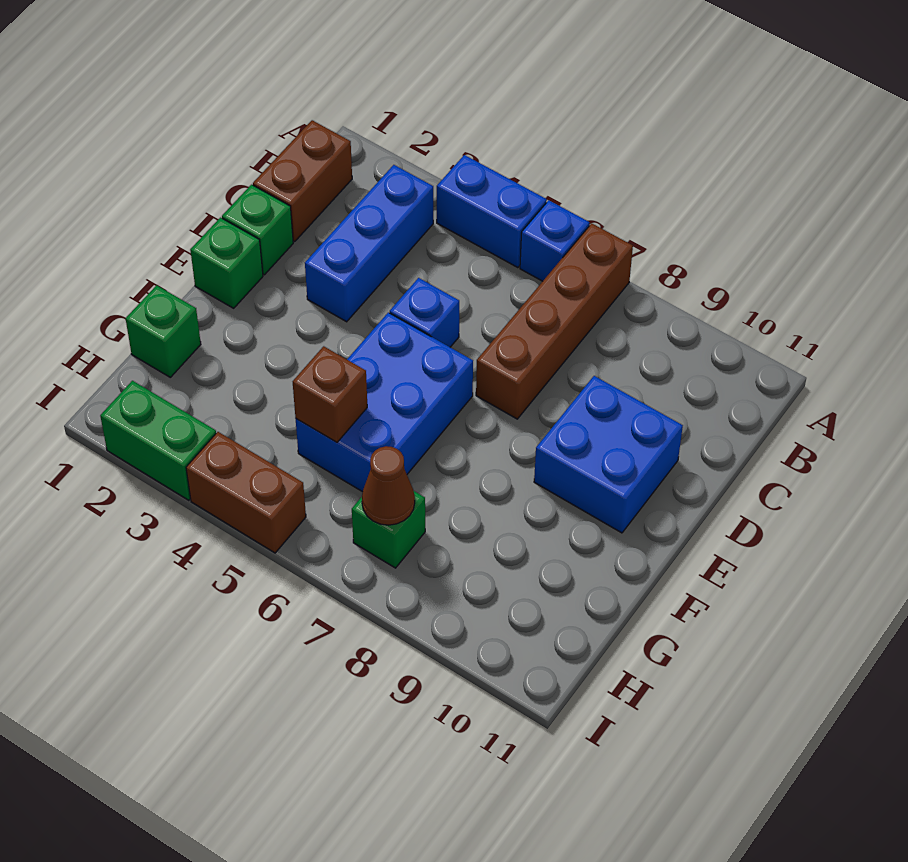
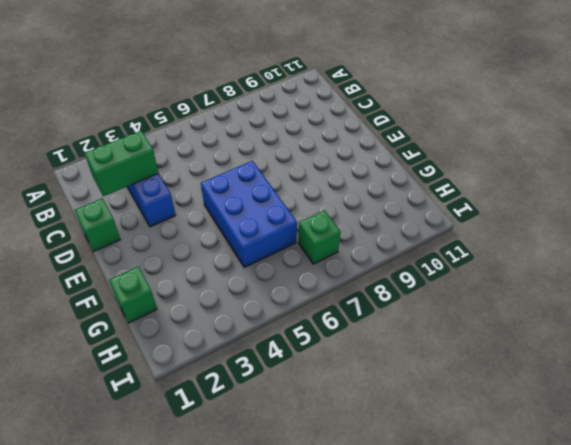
green 1x2 brick [85,131,159,196] -> green 1x2 brick moved to [100,381,216,500]
none -> blue 1x2 brick [437,155,547,268]
none -> blue 1x1 brick [520,200,589,281]
none -> brown 1x4 brick [476,223,633,419]

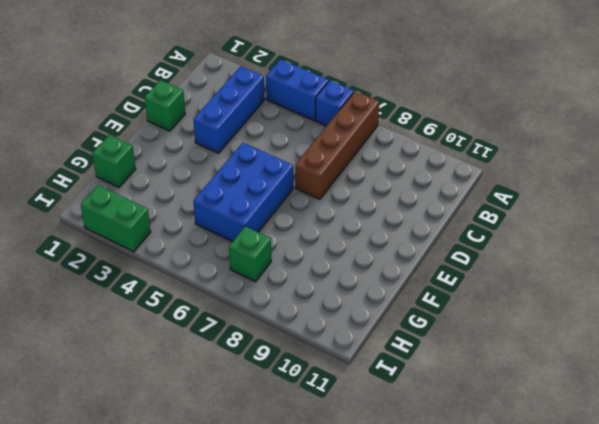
none -> brown 1x2 brick [253,120,352,242]
none -> blue 1x1 brick [390,278,459,347]
none -> blue 2x2 brick [534,376,683,533]

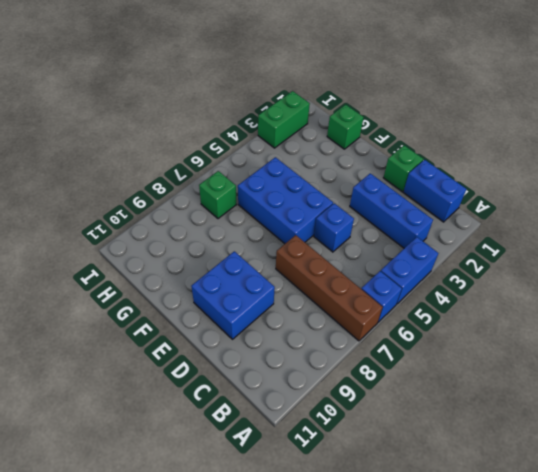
blue 1x2 brick [403,160,466,222] -> brown 1x2 brick [253,120,352,242]
none -> green 1x1 brick [190,218,263,308]
none -> brown 1x2 brick [186,432,306,553]
none -> brown 1x1 brick [293,346,367,442]

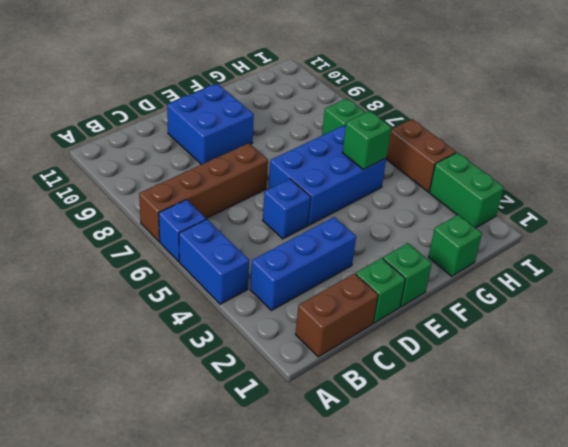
green 1x1 brick [342,111,391,170] -> brown 1x1 brick [293,346,367,442]
none -> brown 1x1 cone [362,446,415,525]

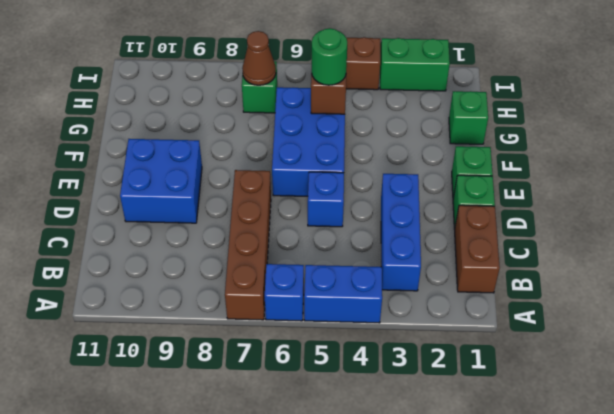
green 1x1 round brick [312,28,347,85] -> none

